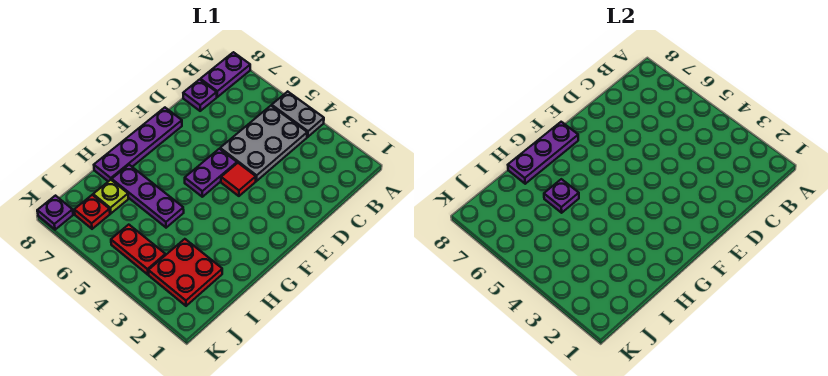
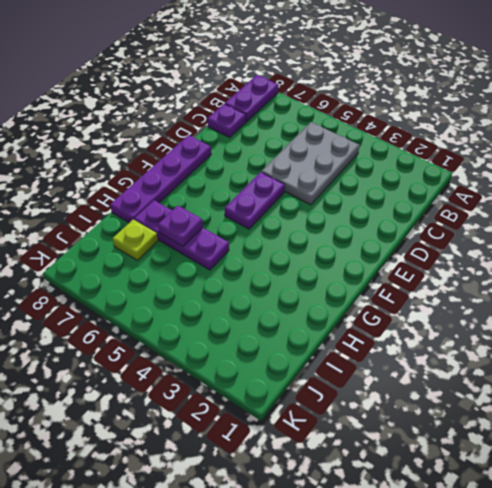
none -> grey 1x2 plate [272,91,324,137]
none -> red 1x1 tile [221,163,256,196]
none -> red 2x2 plate [148,239,222,306]

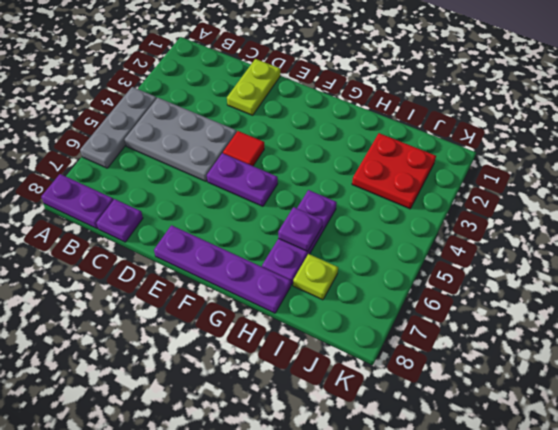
grey 1x3 plate [80,87,157,168] -> grey 1x2 plate [272,91,324,137]
lime 1x2 plate [227,59,280,115] -> none
none -> red 1x2 plate [111,225,165,275]
none -> red 1x1 plate [74,195,110,229]
none -> purple 1x1 plate [37,196,73,230]

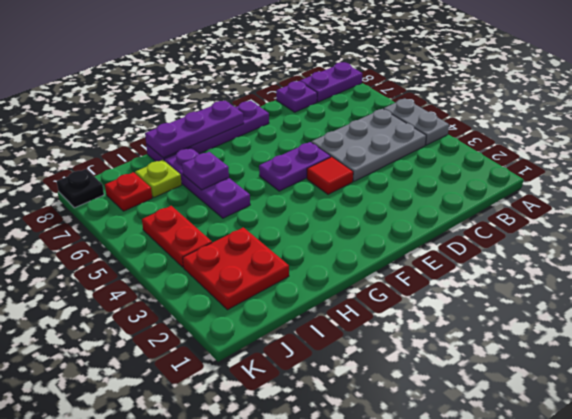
black 1x1 plate [57,169,104,208] -> purple 1x1 plate [37,196,73,230]

